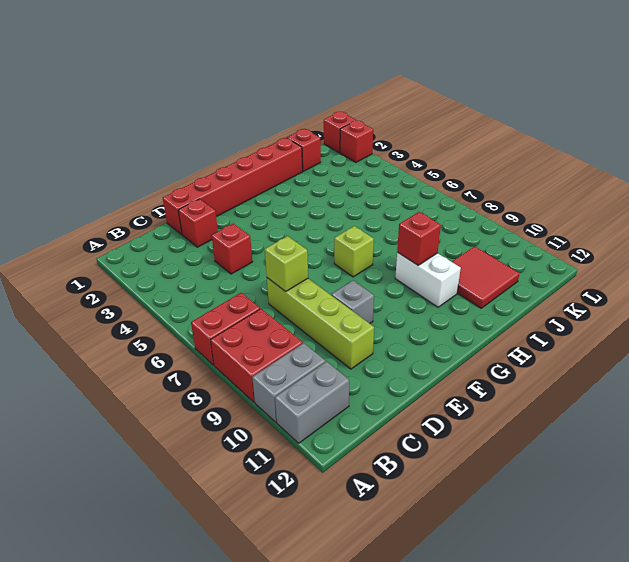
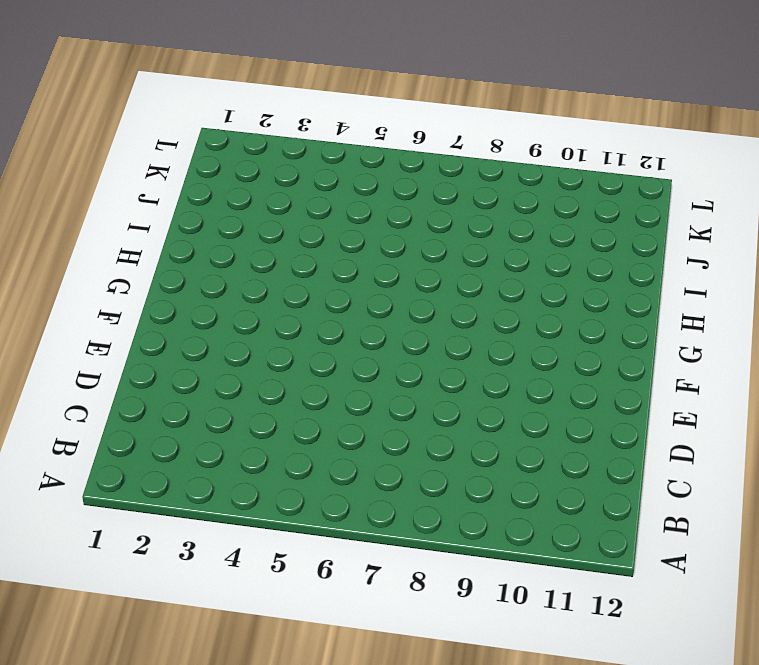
none -> red 1x2 brick [191,293,260,365]
none -> red 2x2 brick [210,309,303,402]
none -> grey 1x2 brick [252,343,326,422]

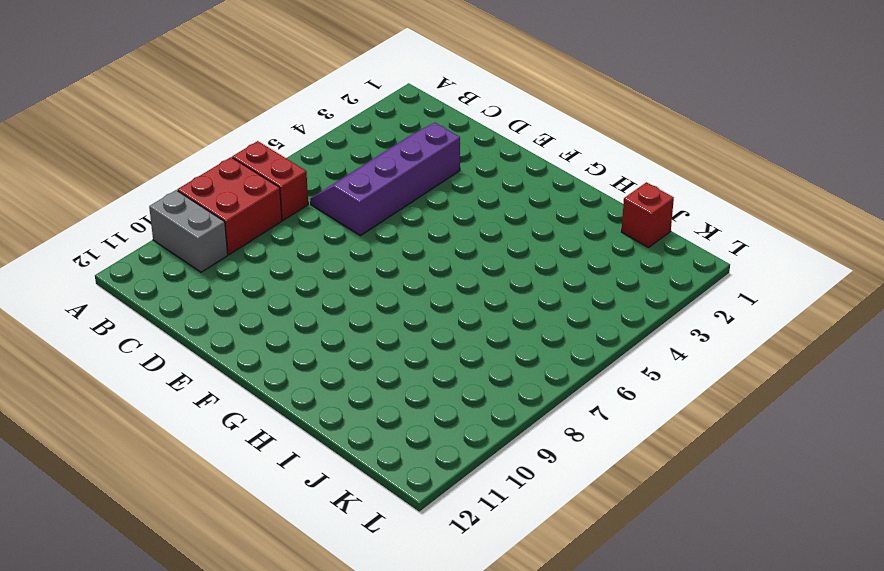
purple 2x4 slope [310,123,460,236] -> red 1x1 brick [211,224,253,274]
none -> grey 1x2 brick [275,361,349,443]
none -> red 1x6 brick [163,138,303,234]
none -> red 1x1 brick [178,199,218,247]

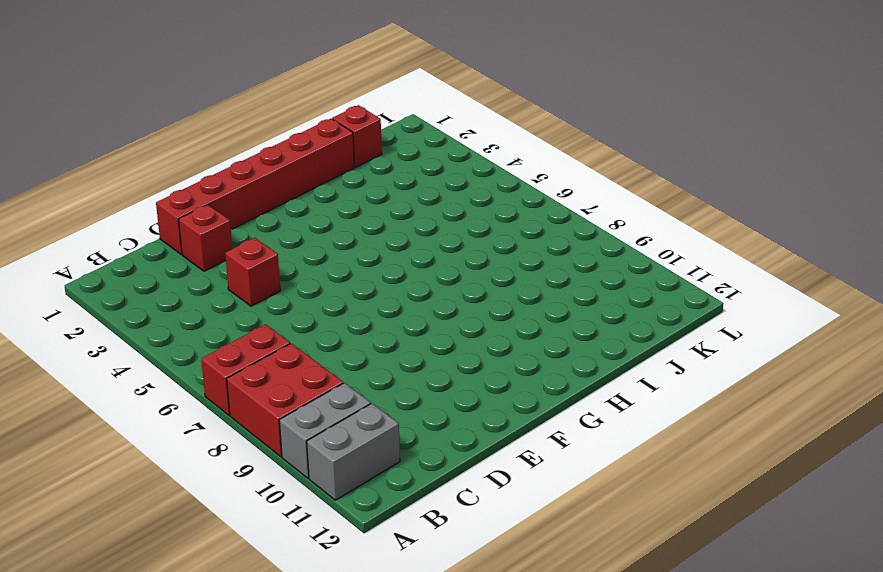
none -> lime 1x4 brick [267,278,374,369]
none -> grey 1x1 brick [331,280,374,323]
none -> lime 1x1 brick [334,226,374,277]

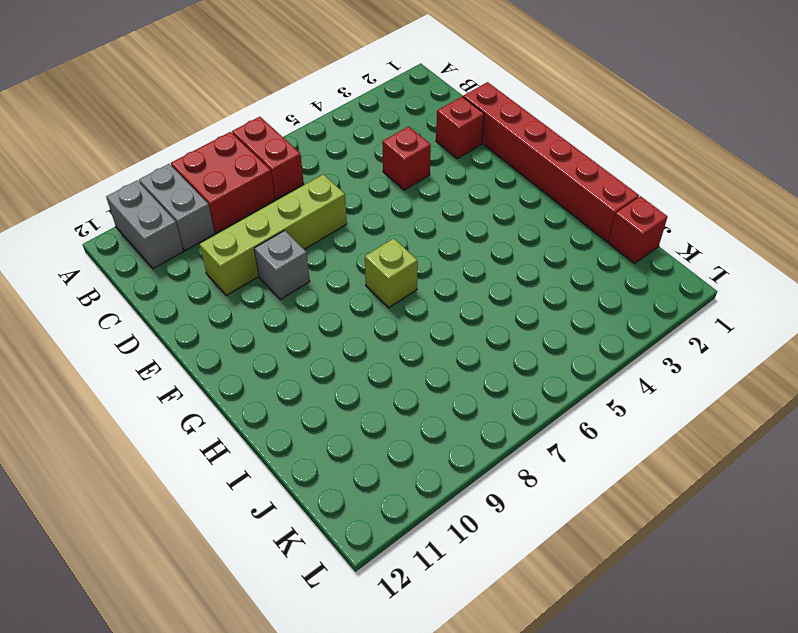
none -> white 1x2 brick [395,252,461,307]
none -> red 2x2 tile [452,246,520,308]
none -> red 1x1 brick [324,112,356,153]

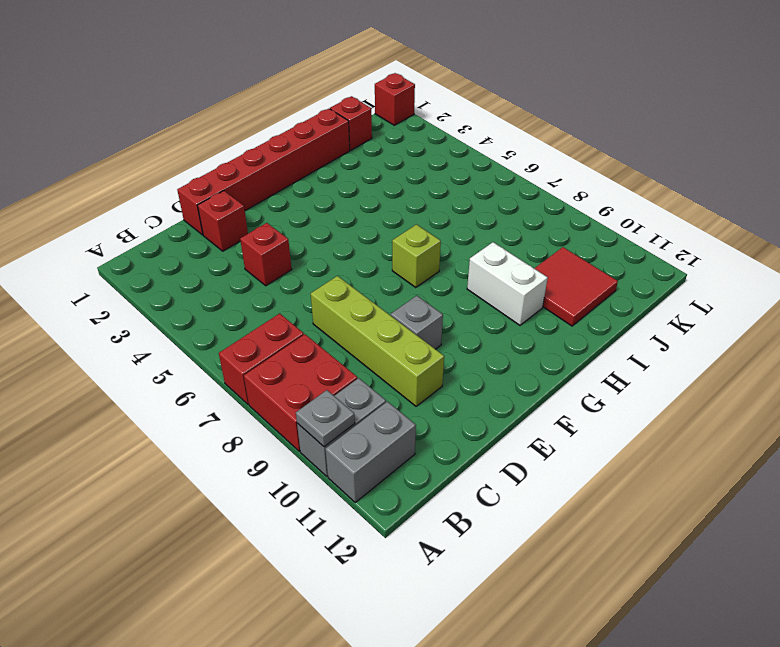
grey 1x1 plate [296,390,355,447] -> none
none -> red 1x1 brick [340,121,373,162]
none -> lime 1x1 brick [265,236,308,292]
none -> red 1x1 brick [397,212,441,265]

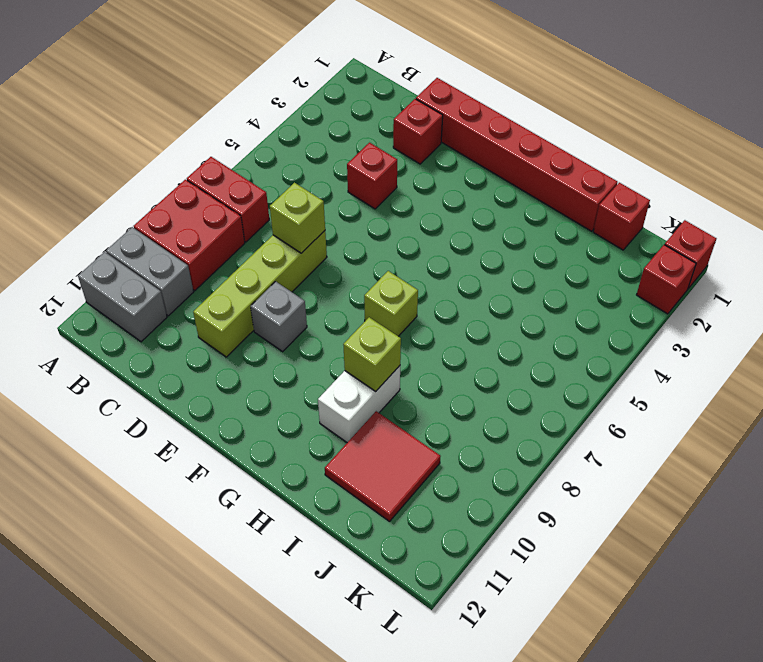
lime 1x1 brick [343,317,401,392] -> red 1x1 brick [397,212,441,265]

